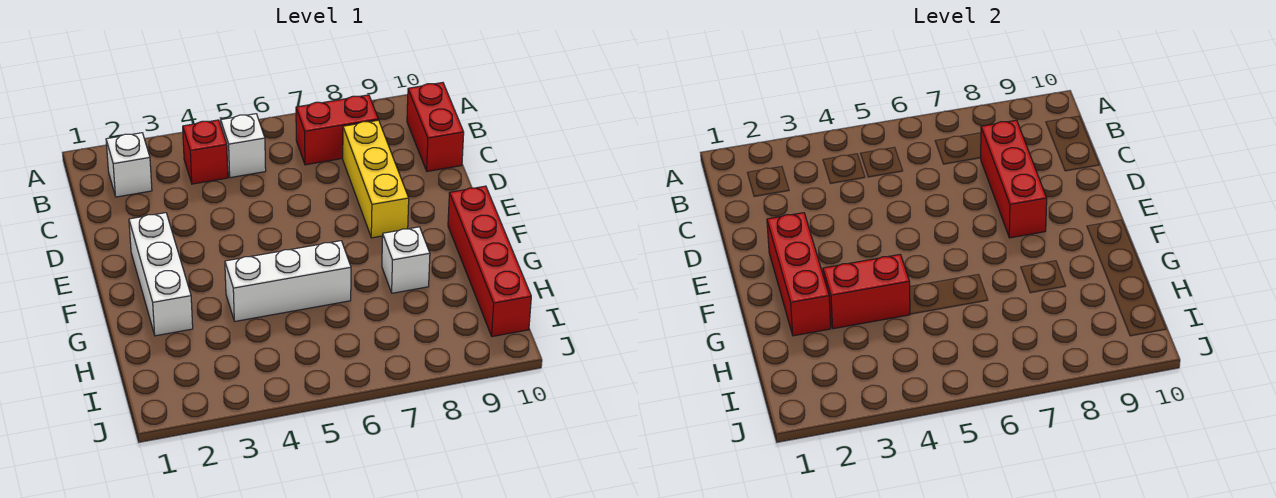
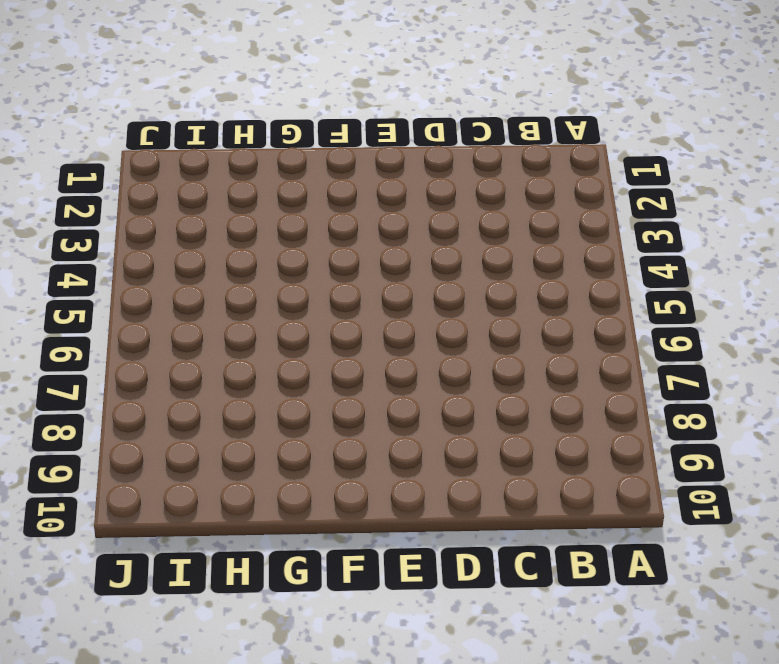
none -> white 1x1 brick [106,133,152,197]
none -> red 1x1 brick [183,120,228,184]
none -> white 1x1 brick [221,114,266,178]

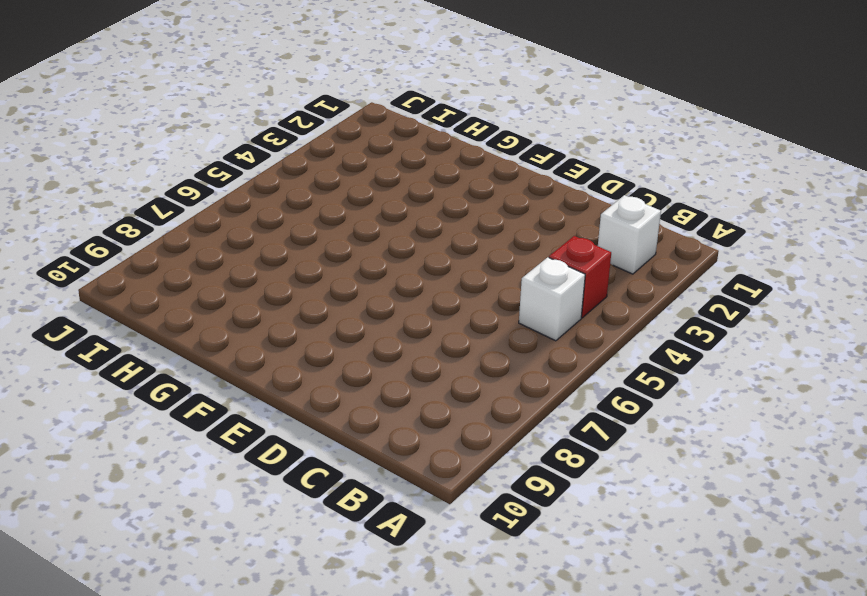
none -> red 1x2 brick [296,95,378,165]
none -> red 1x2 brick [407,83,464,171]
none -> yellow 1x3 brick [343,120,409,238]

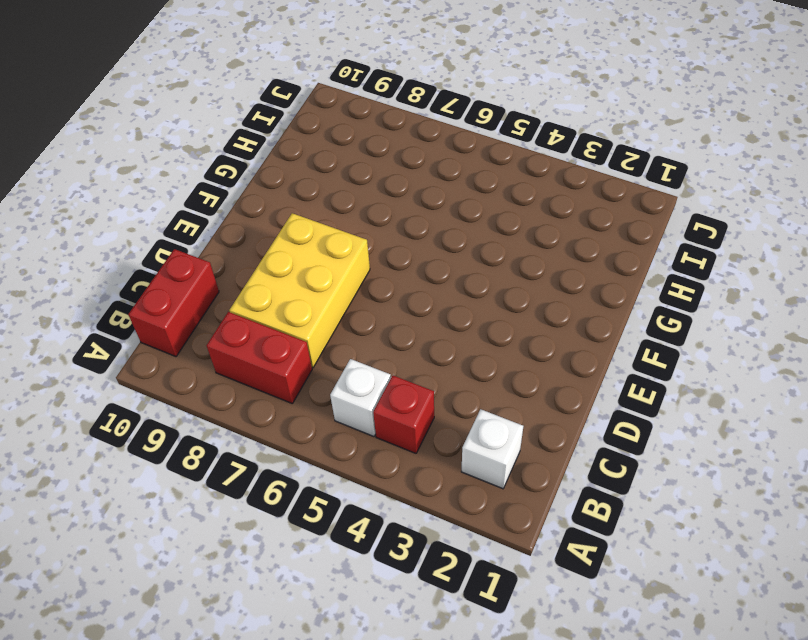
yellow 2x3 brick [229,213,370,368] -> yellow 1x3 brick [343,120,409,238]
none -> white 1x3 brick [129,213,193,336]
none -> red 1x4 brick [448,186,531,337]
none -> white 1x3 brick [225,241,351,321]

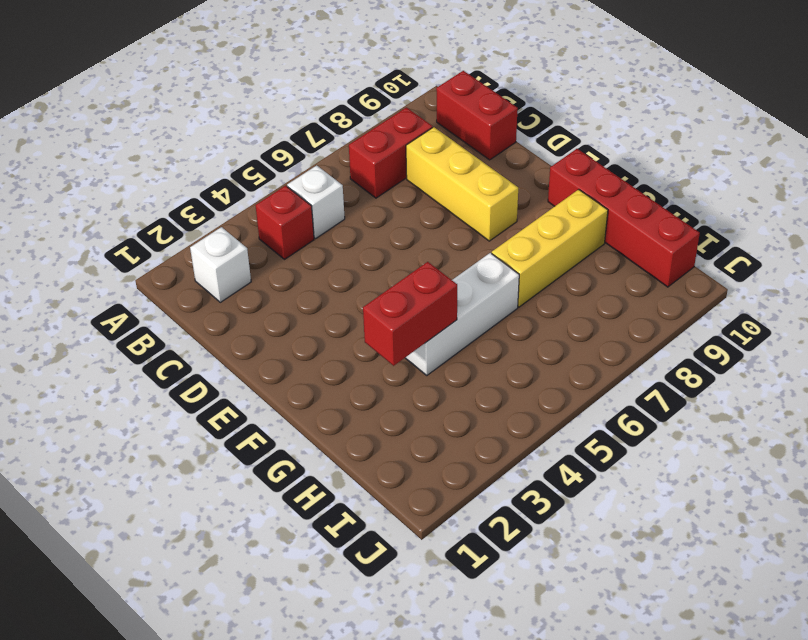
yellow 1x3 brick [492,189,608,307] -> white 1x1 brick [382,227,430,293]
none -> white 1x3 brick [129,213,193,336]
none -> red 1x3 brick [981,120,1047,238]
none -> red 1x3 brick [767,213,831,336]

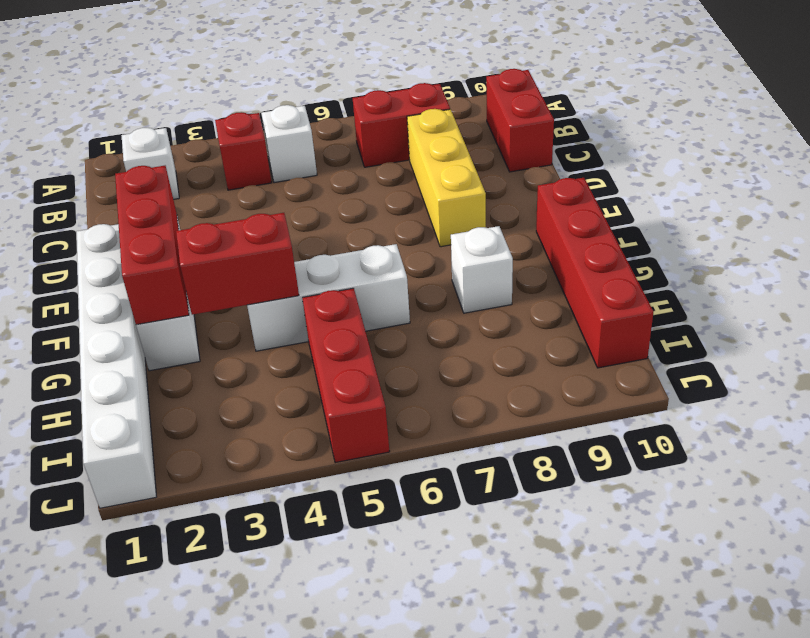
white 1x6 brick [77,224,156,508] -> none
red 1x3 brick [302,288,390,463] -> red 1x3 brick moved to [981,120,1047,238]

